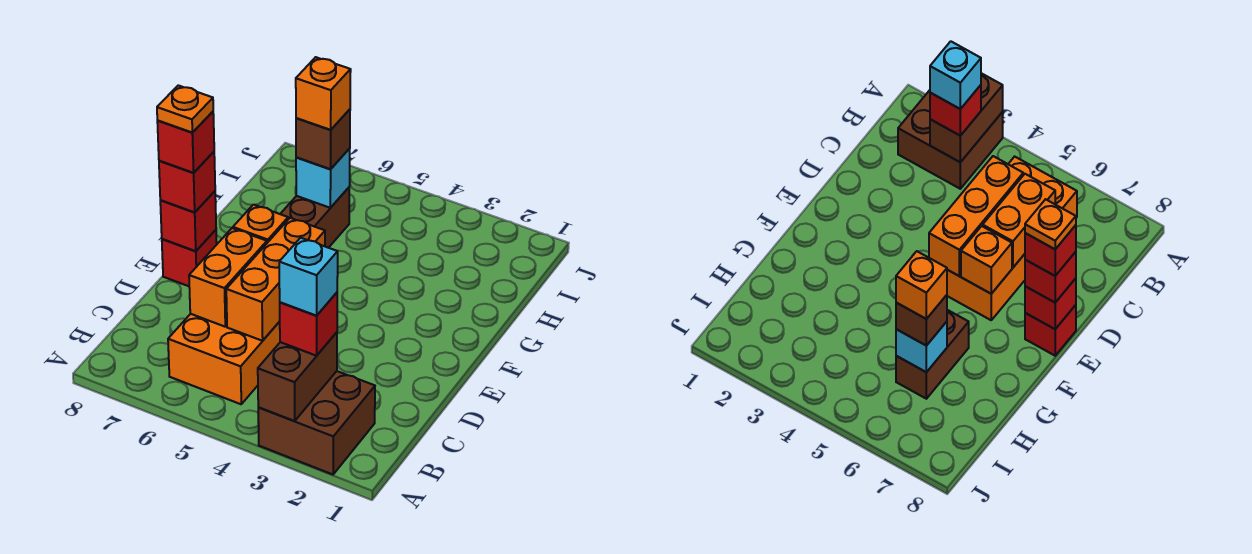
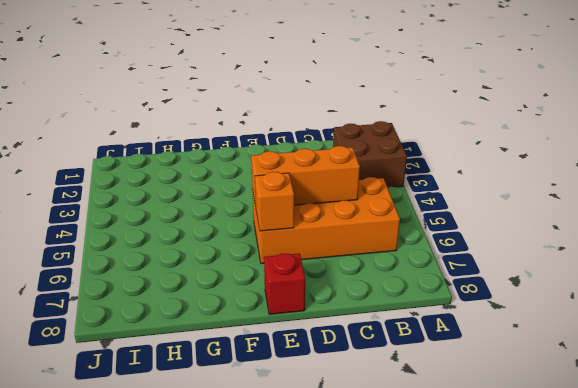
none -> brown 1x2 brick [281,188,349,248]
none -> brown 1x2 brick [258,332,337,421]
none -> orange 1x2 brick [189,228,267,327]

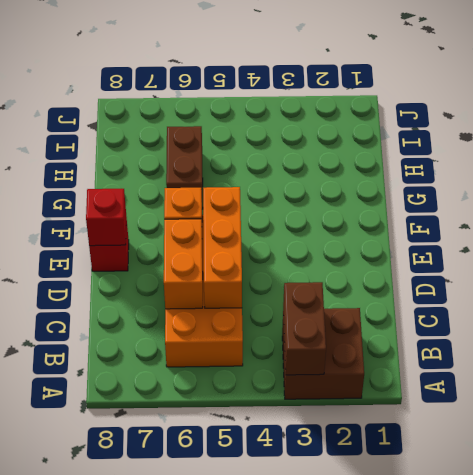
none -> cyan 1x1 brick [296,149,350,208]
none -> red 1x1 brick [279,293,337,356]
none -> red 1x1 brick [159,152,215,212]

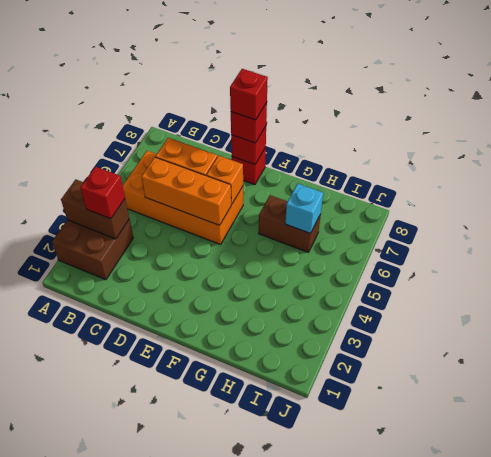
none -> brown 1x1 brick [296,109,350,169]
none -> cyan 1x1 brick [279,238,338,316]
none -> orange 1x1 brick [296,57,351,130]

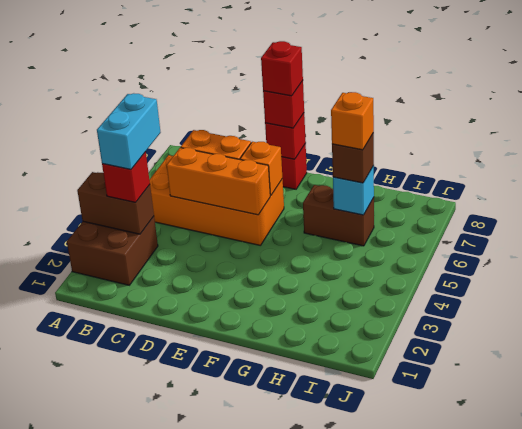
cyan 1x2 brick [97,93,161,169] -> cyan 1x1 brick [279,238,338,316]
none -> orange 1x1 plate [157,85,213,133]

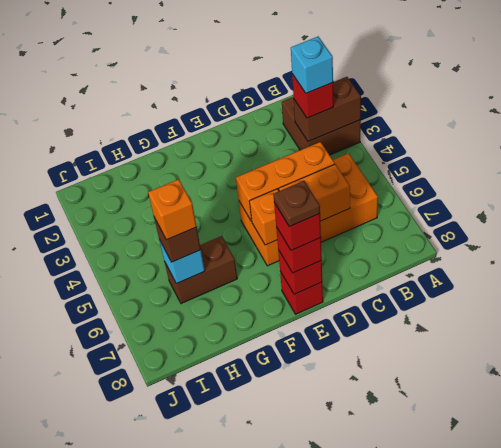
brown 1x1 plate [273,181,320,227] -> orange 1x1 plate [157,85,213,133]

